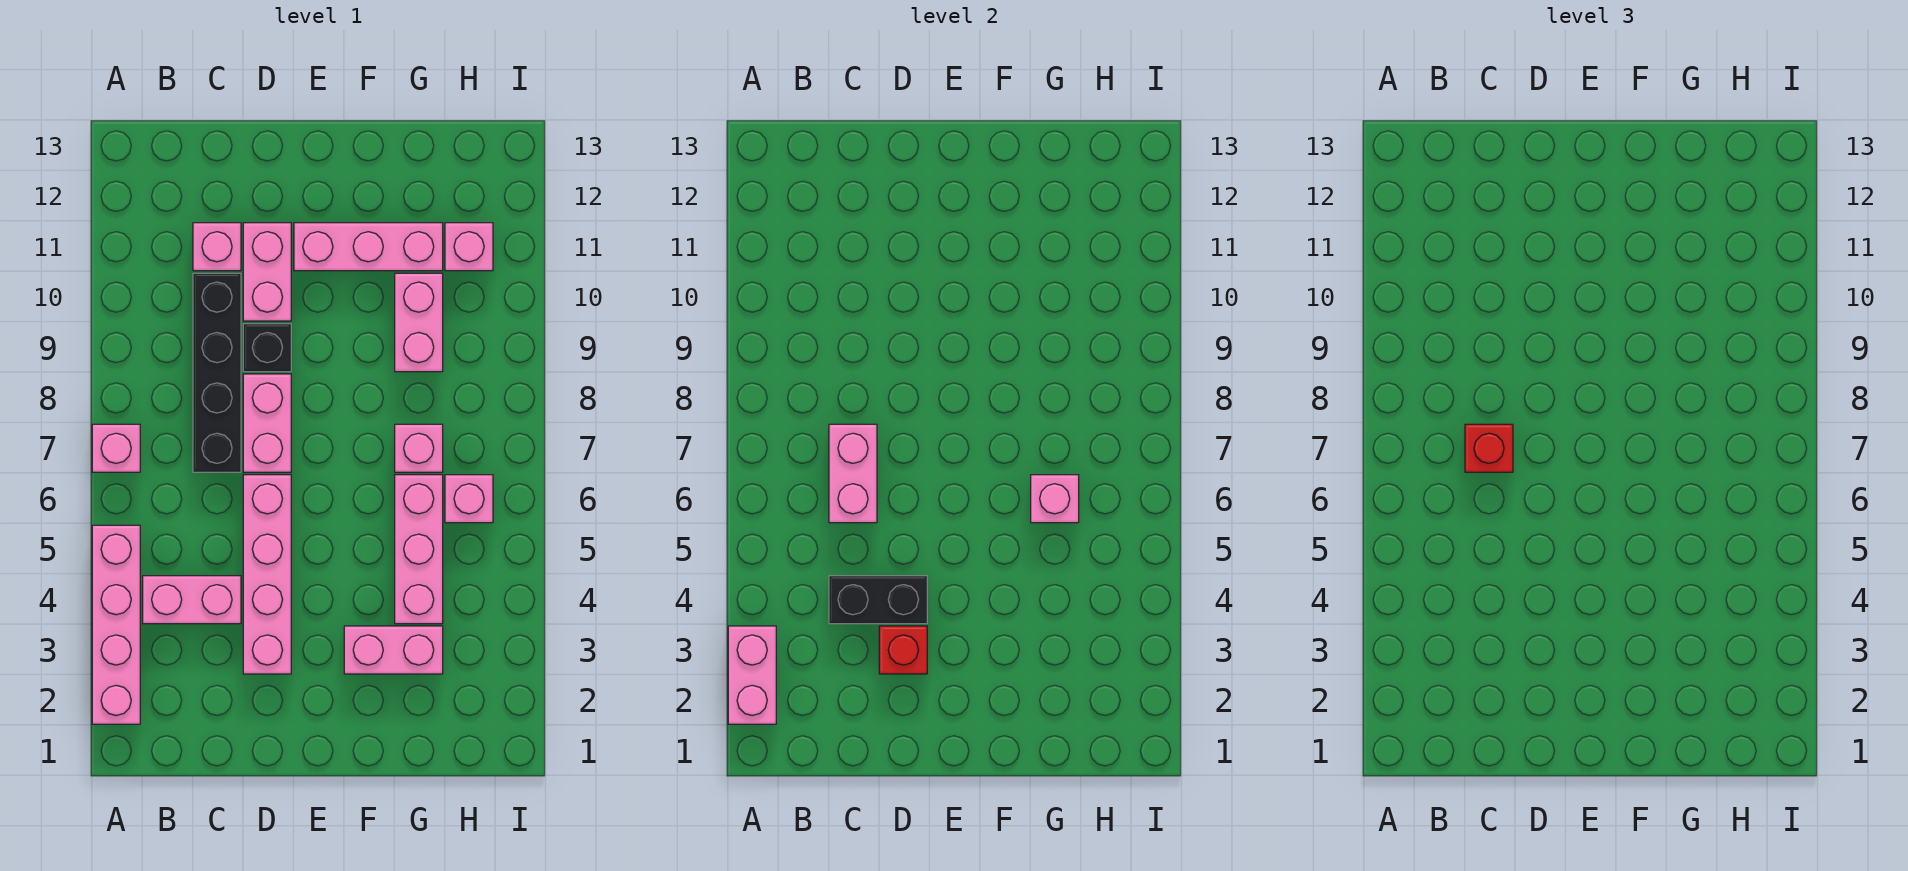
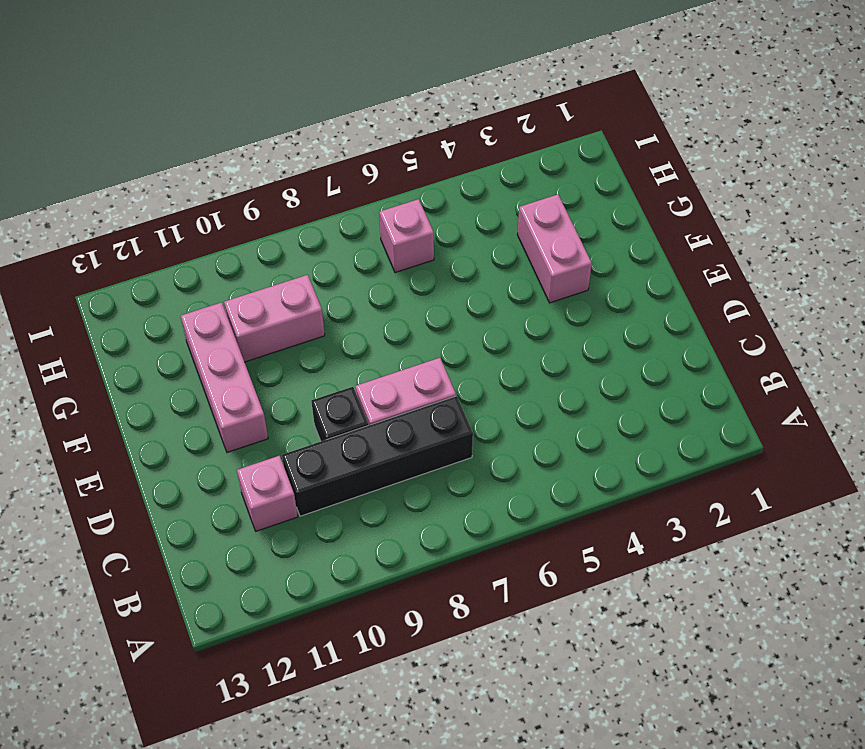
none -> pink 1x4 brick [92,525,140,724]
none -> pink 1x1 brick [92,424,140,472]
none -> pink 1x2 brick [143,576,241,624]

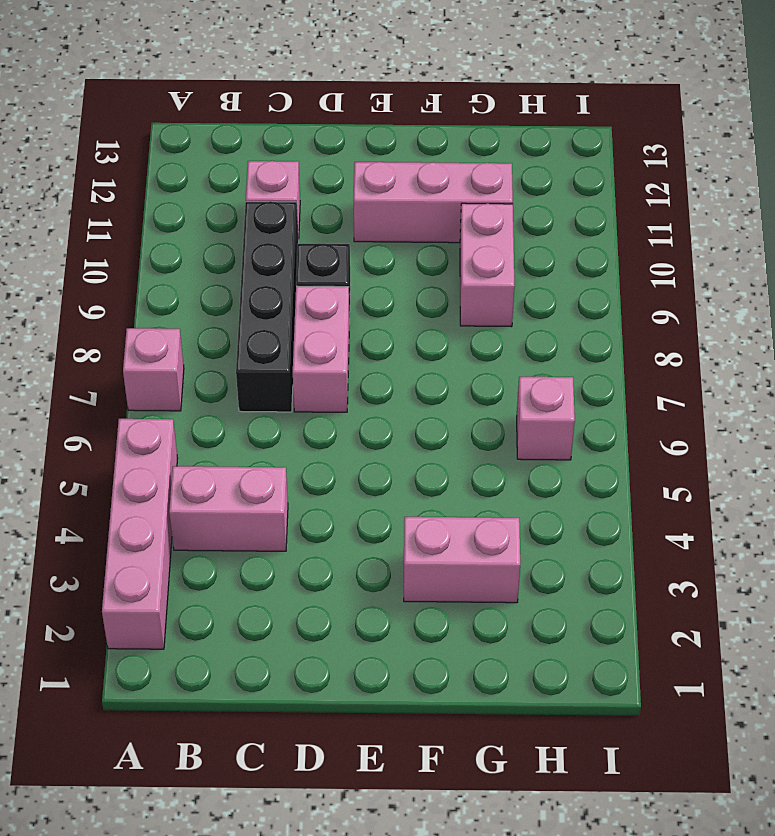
none -> pink 1x4 brick [243,475,291,674]
none -> pink 1x2 brick [243,223,291,321]
none -> pink 1x3 brick [395,475,443,624]

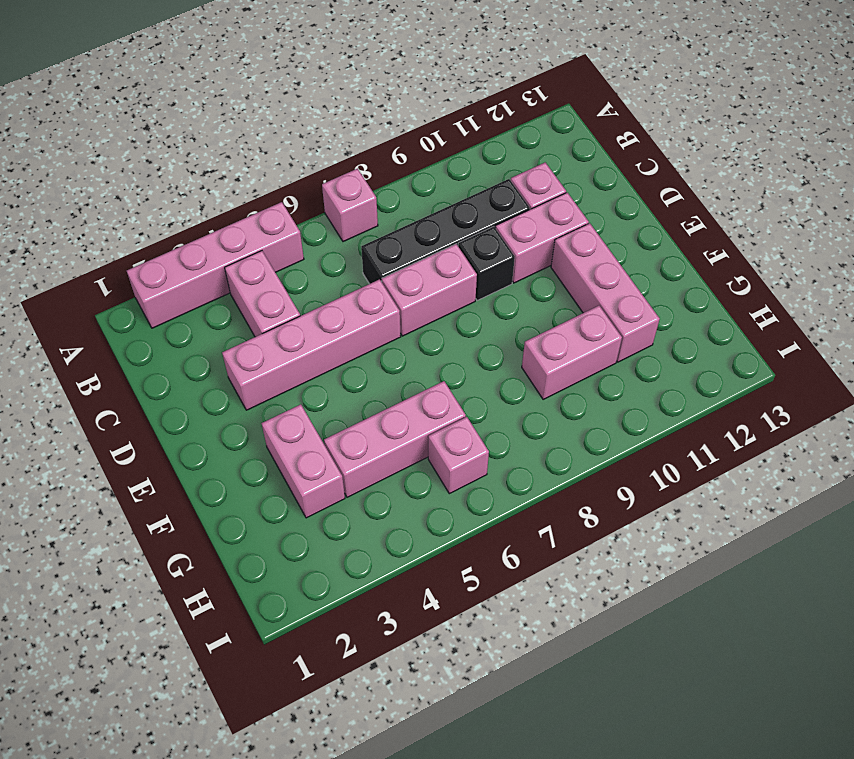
none -> pink 1x1 brick [395,424,443,472]
none -> pink 1x1 brick [445,223,493,271]
none -> pink 1x2 brick [728,626,776,724]

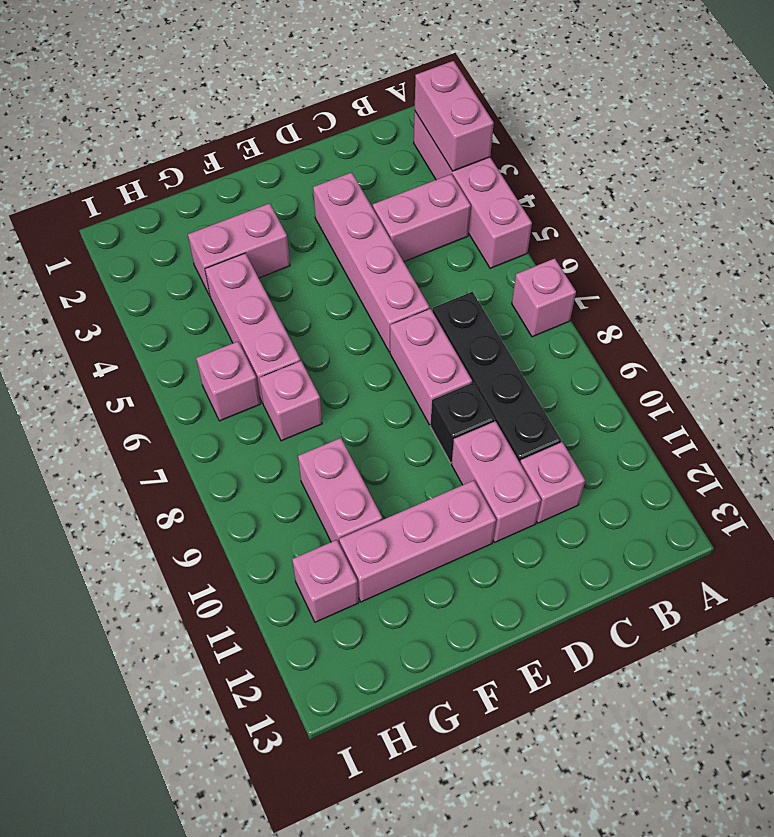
none -> black 1x2 brick [829,576,927,624]
none -> pink 1x2 brick [829,424,877,523]
none -> red 1x1 brick [879,626,927,674]

